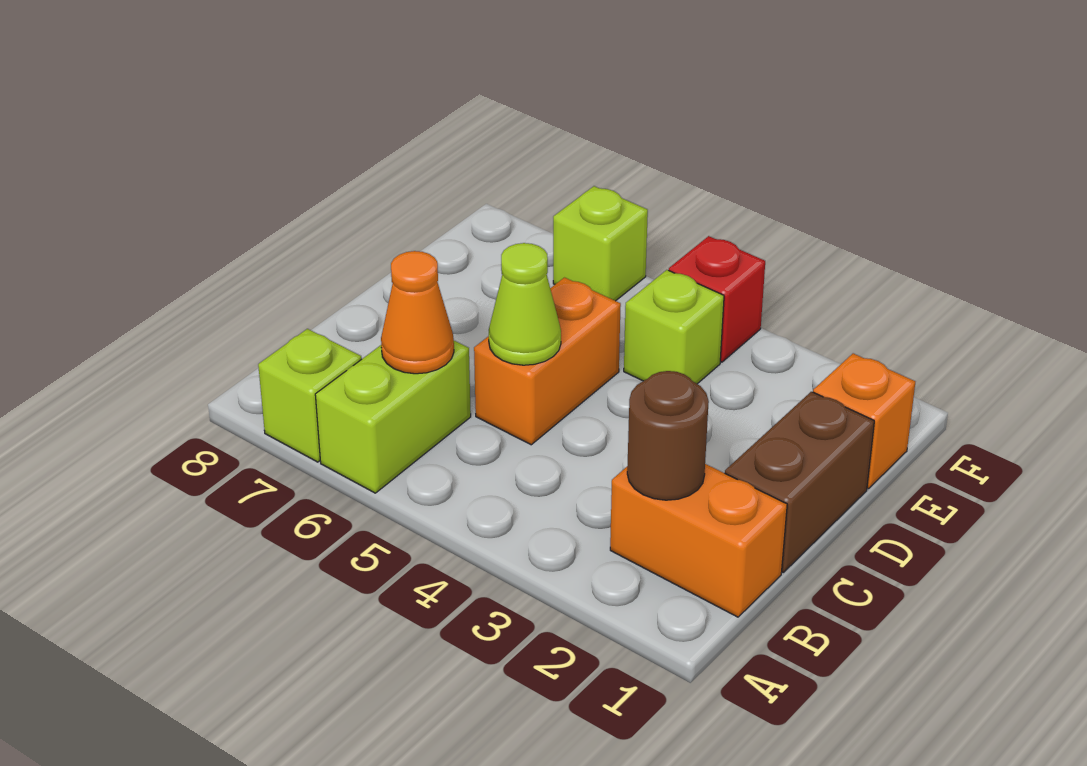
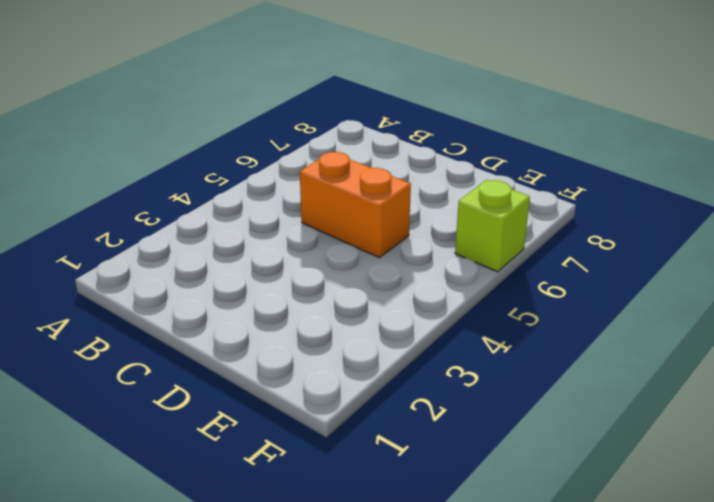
none -> lime 1x2 brick [315,341,471,493]
none -> lime 1x1 brick [258,329,362,462]
none -> orange 1x2 brick [610,464,787,617]

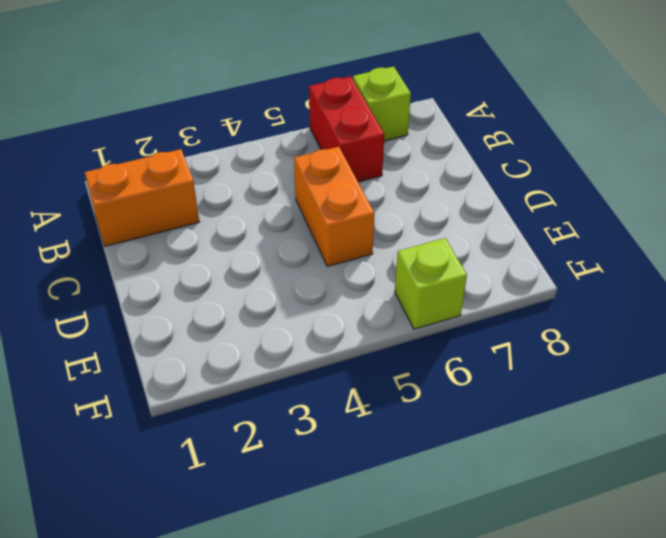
red 1x2 brick [309,76,384,182] -> lime 1x2 brick [315,341,471,493]
none -> brown 1x2 brick [725,392,874,572]
none -> orange 1x1 brick [813,353,915,489]
none -> lime 1x1 brick [624,270,724,384]

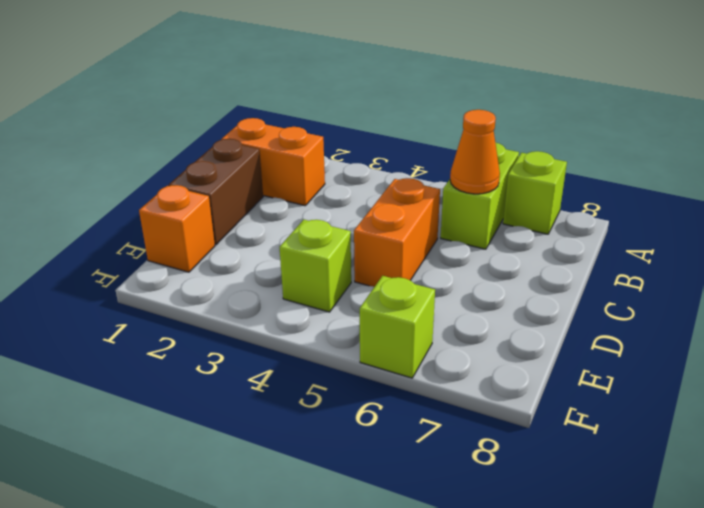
none -> red 1x1 brick [669,236,765,362]
none -> brown 1x1 round brick [627,371,709,500]
none -> lime 1x1 cone [489,243,561,365]

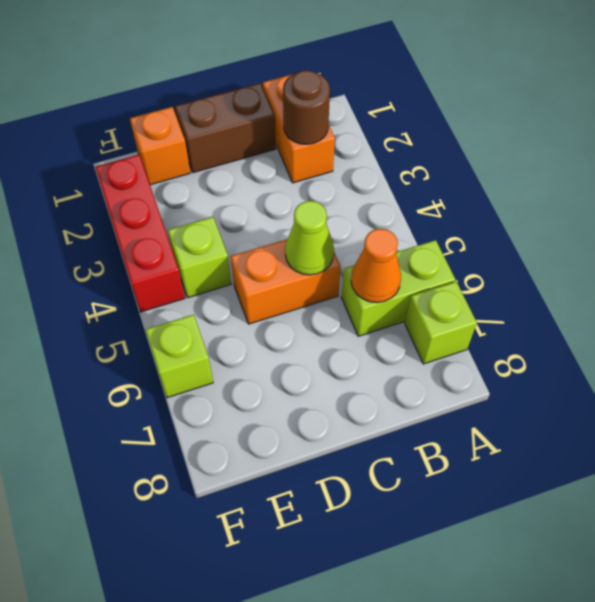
red 1x3 brick [95,155,185,312] -> red 1x1 brick [669,236,765,362]

